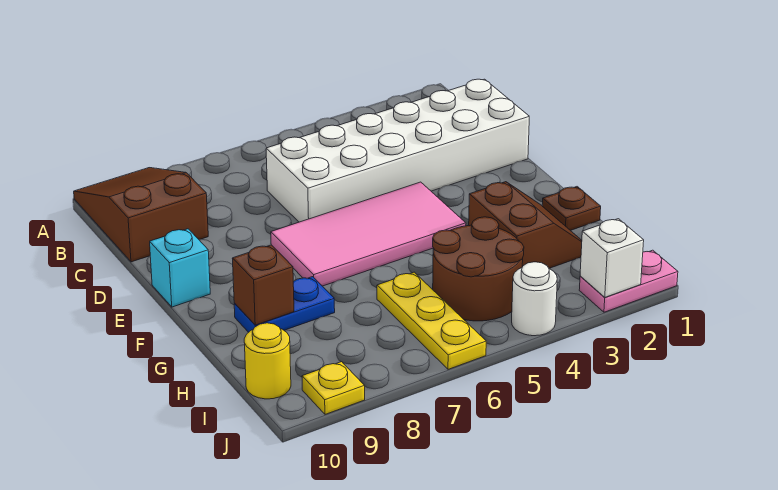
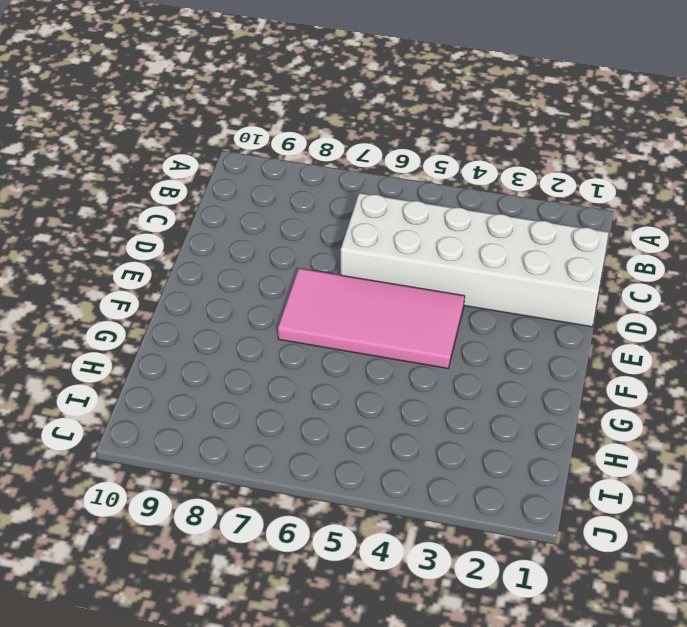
none -> brown 2x3 slope [74,168,208,262]
none -> cyan 1x1 brick [150,229,210,307]
none -> brown 1x1 plate [542,187,601,230]

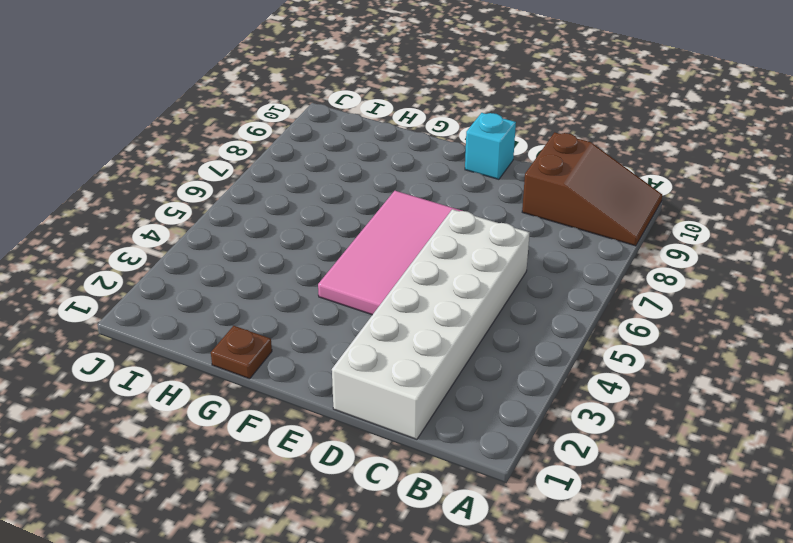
none -> brown 2x2 slope [469,182,582,268]
none -> blue 1x2 plate [234,277,335,332]
none -> brown 2x2 round brick [433,217,524,321]

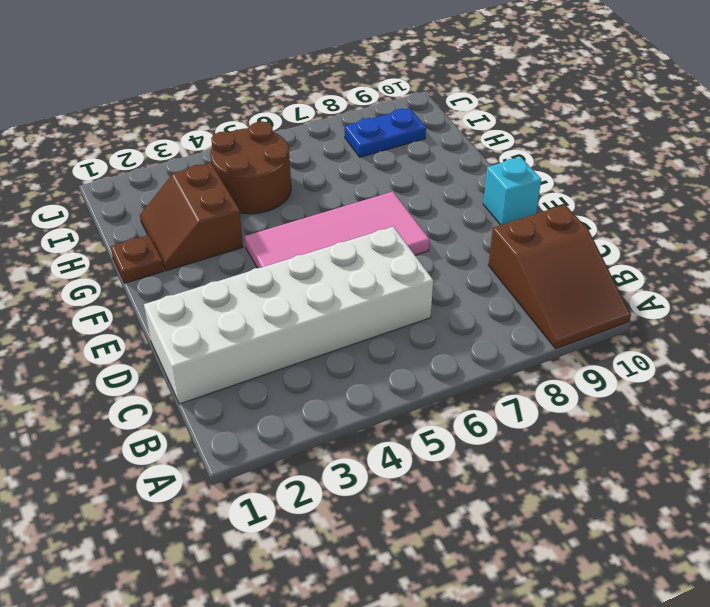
blue 1x2 plate [345,108,426,157] -> blue 1x2 plate moved to [234,277,335,332]
none -> yellow 1x3 plate [377,272,486,369]
none -> yellow 1x1 round brick [244,323,291,399]
none -> pink 1x2 plate [579,250,678,312]

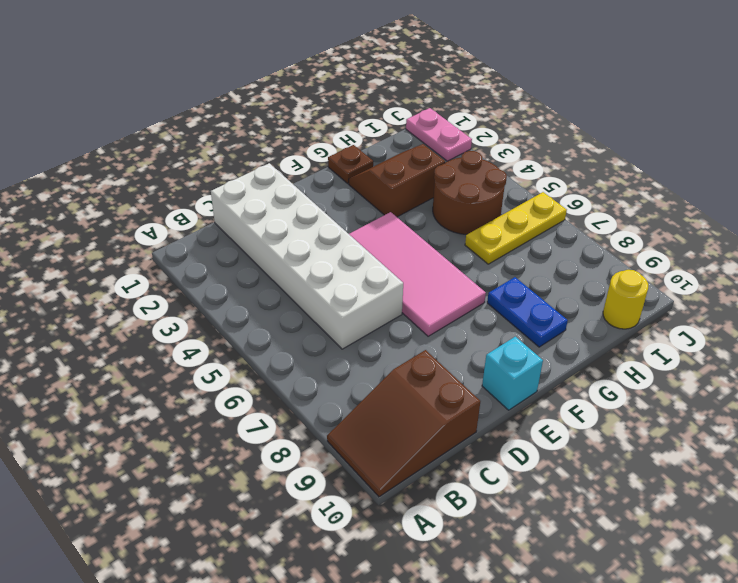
none -> white 1x1 round brick [512,262,557,336]
none -> yellow 1x1 plate [302,362,365,414]
none -> brown 1x1 brick [232,245,294,325]

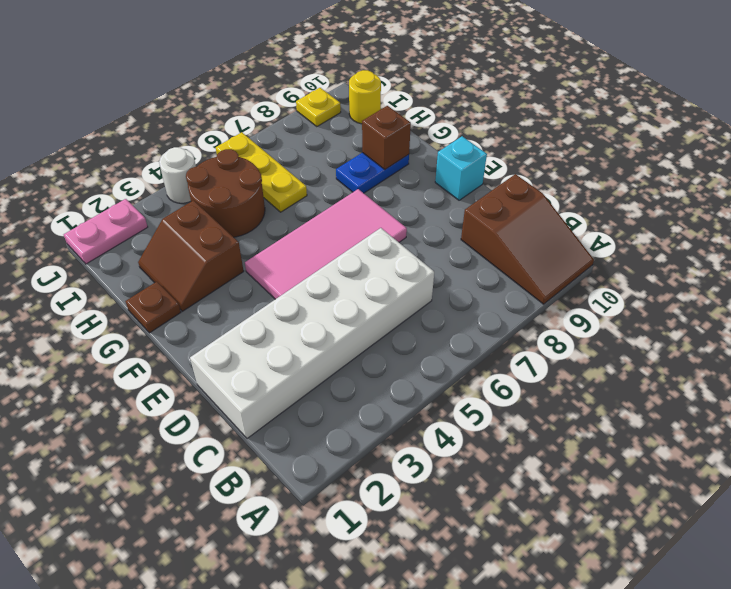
none -> white 1x1 brick [580,219,644,297]

